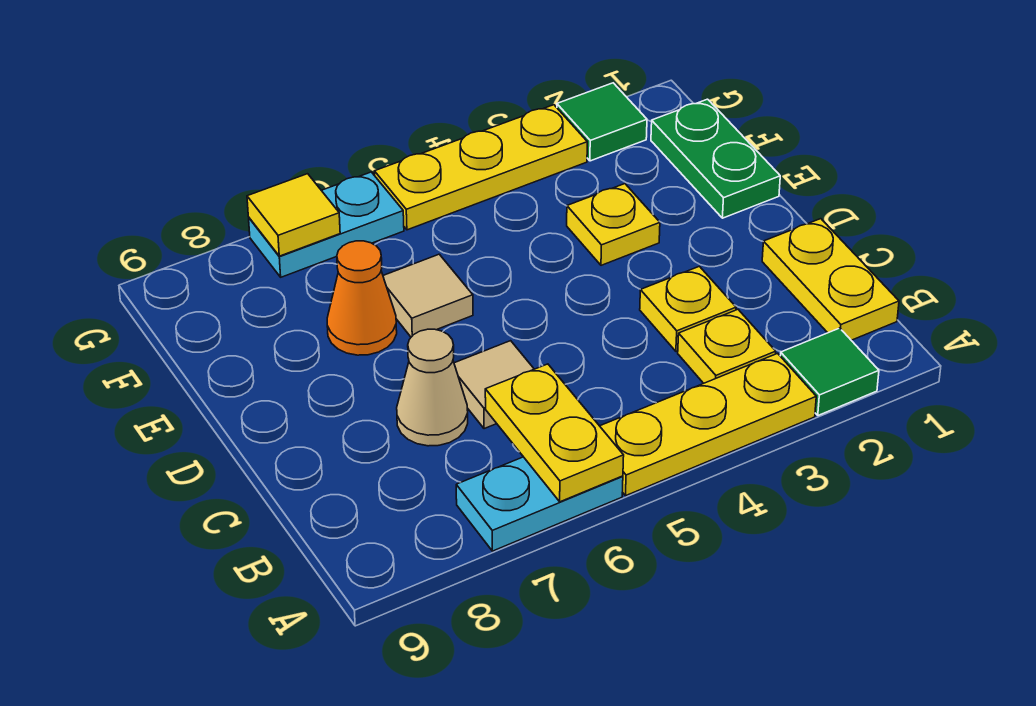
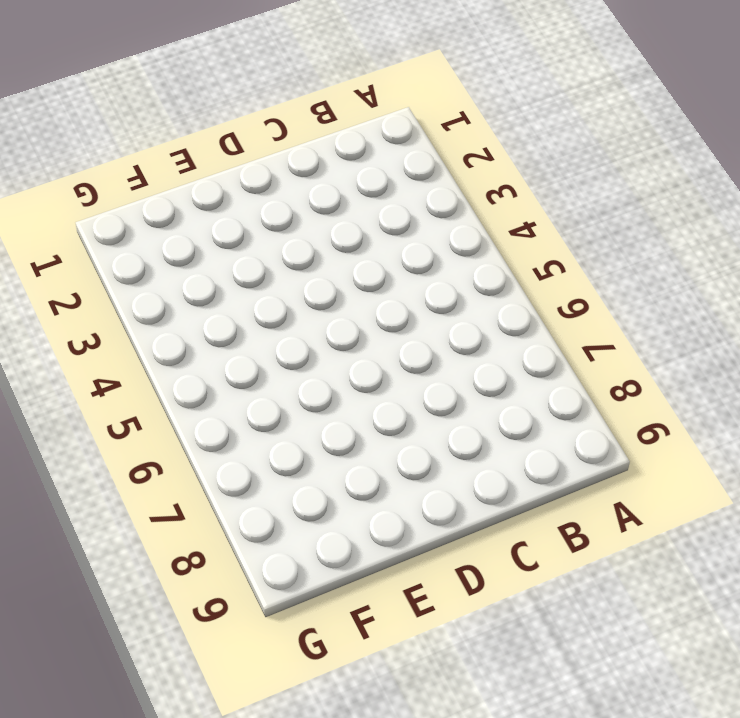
none -> green 1x1 tile [780,328,879,415]
none -> yellow 1x3 plate [600,353,816,496]
none -> cyan 1x2 plate [456,457,623,551]

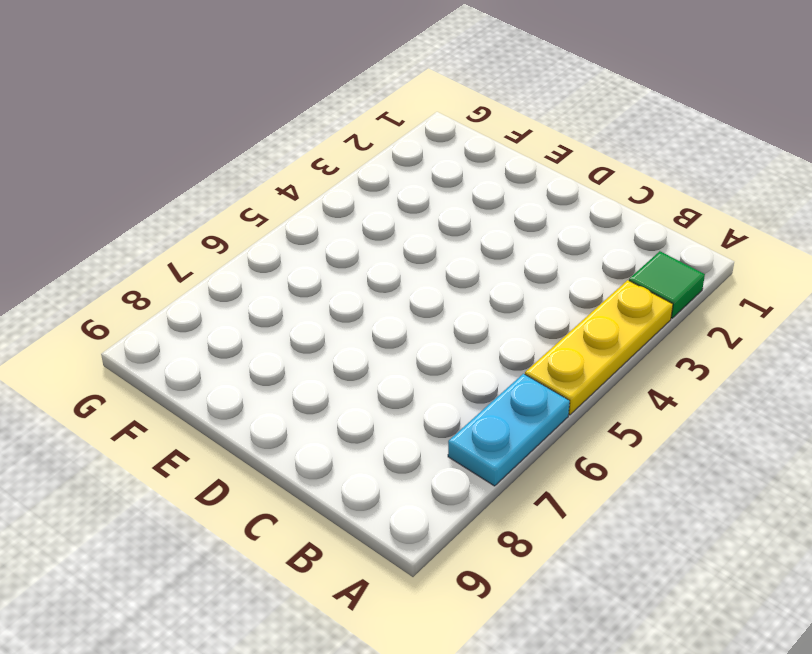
none -> yellow 1x2 plate [762,219,899,340]
none -> yellow 1x1 plate [678,309,776,383]
none -> yellow 1x1 plate [640,266,736,351]

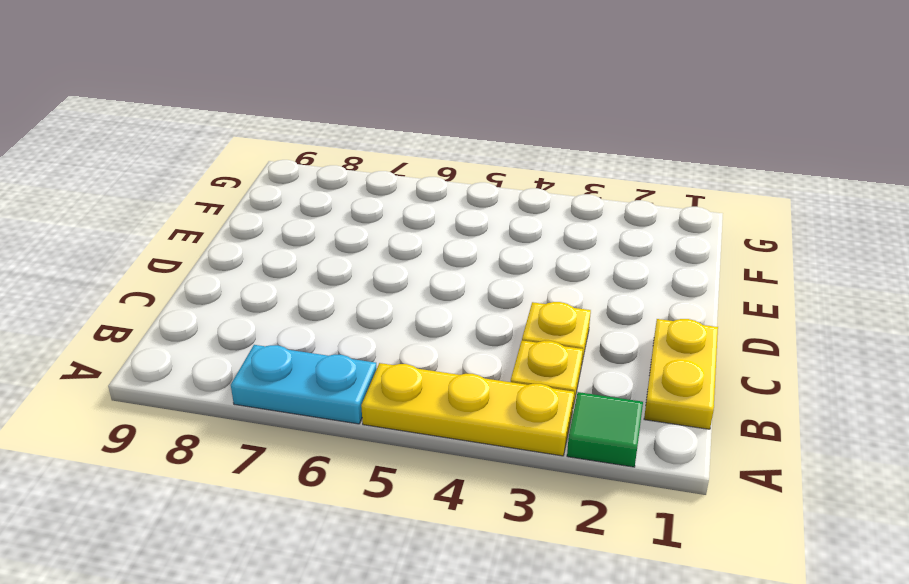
none -> tan 1x1 tile [454,341,534,429]
none -> tan 1x1 cone [397,329,468,446]
none -> green 1x2 plate [651,99,780,218]

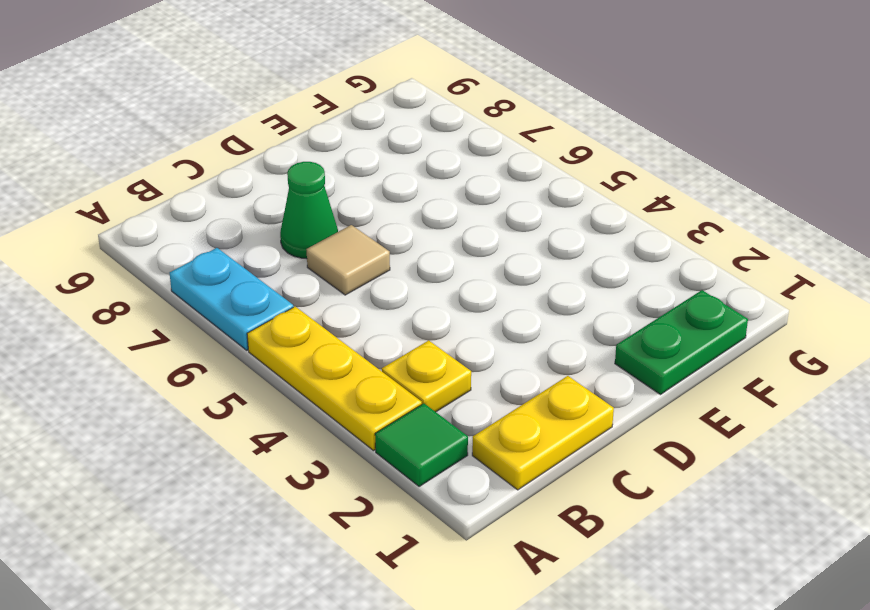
green 1x1 cone [280,162,338,259] -> tan 1x1 cone [397,329,468,446]
none -> yellow 1x1 plate [640,266,736,351]
none -> yellow 1x1 plate [567,184,660,265]
none -> tan 1x1 tile [383,254,473,337]

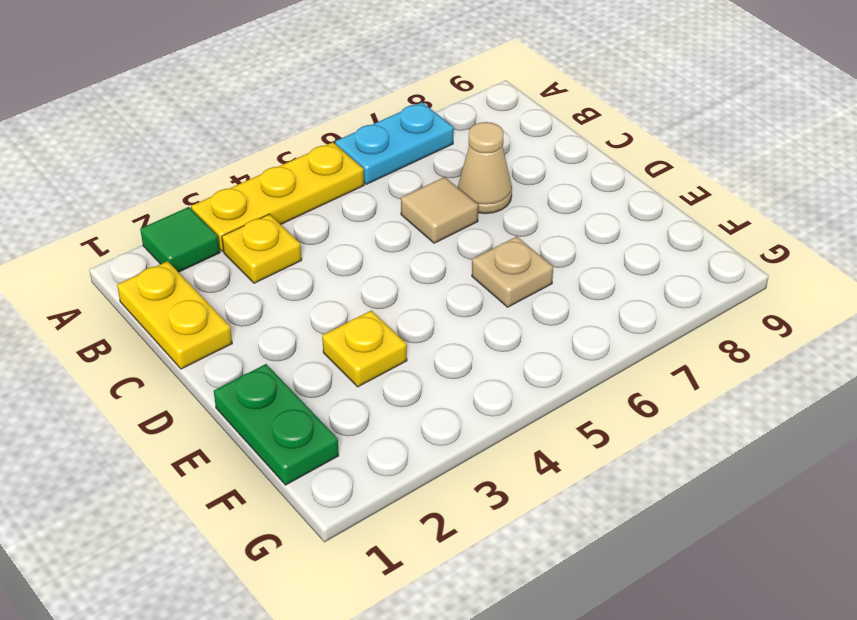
tan 1x1 plate [472,236,553,307] -> tan 1x1 tile [383,254,473,337]
none -> yellow 1x1 plate [640,266,736,351]
none -> orange 1x1 cone [327,241,397,355]
none -> green 1x1 tile [557,83,647,161]

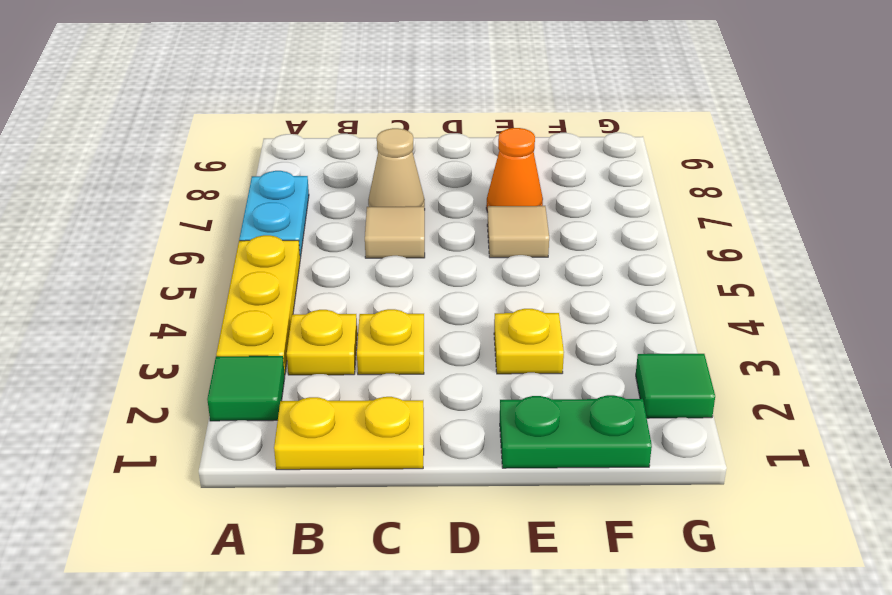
none -> yellow 1x3 plate [374,105,587,230]
none -> cyan 1x2 plate [249,172,404,277]
none -> yellow 1x2 plate [485,364,624,502]

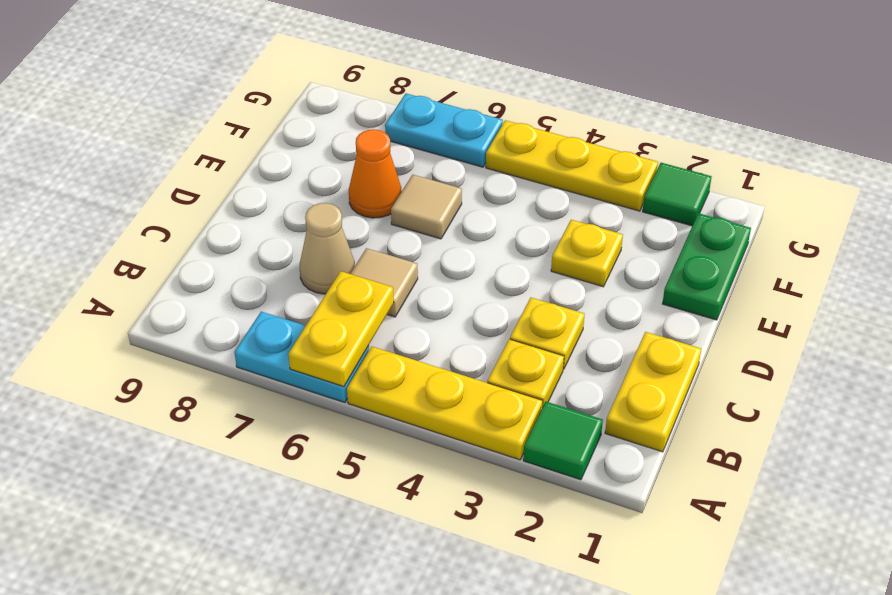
none -> yellow 1x1 tile [247,174,340,256]

